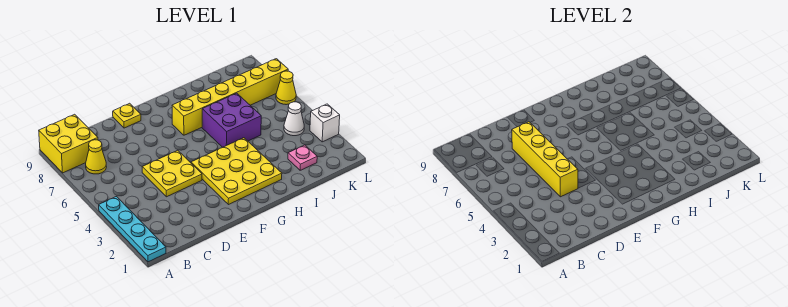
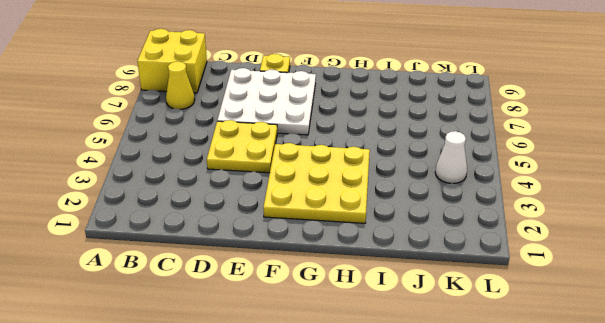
white 3x3 plate [217,68,316,135] -> none
none -> cyan 1x4 plate [99,197,166,262]
none -> yellow 1x6 brick [172,59,288,135]
none -> purple 2x2 brick [202,93,261,147]

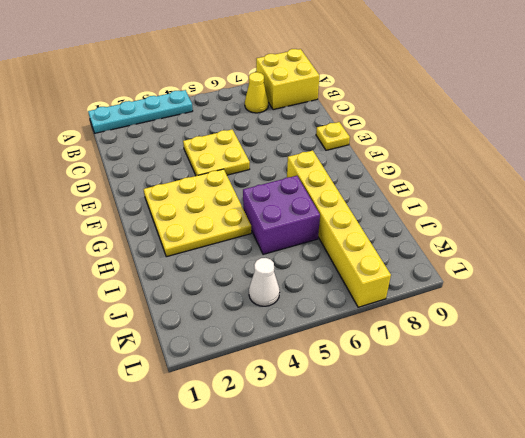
none -> pink 1x1 plate [288,145,317,170]
none -> white 1x1 brick [310,104,340,142]
none -> yellow 1x1 cone [276,71,296,105]

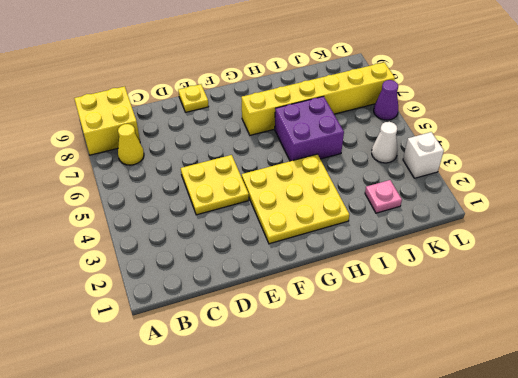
purple 1x1 cone [374,80,398,120] -> yellow 1x1 cone [276,71,296,105]
none -> cyan 1x4 plate [99,197,166,262]
none -> yellow 1x4 brick [512,122,578,197]

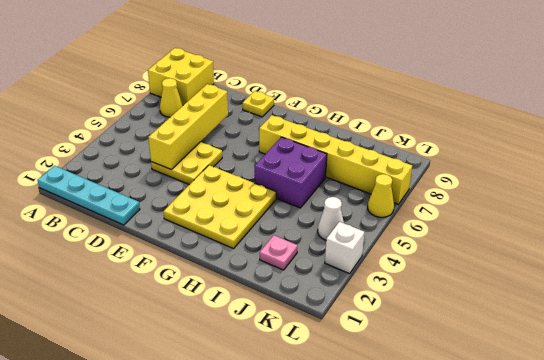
cyan 1x4 plate [38,166,140,225] -> cyan 1x4 plate turned to [99,197,166,262]

